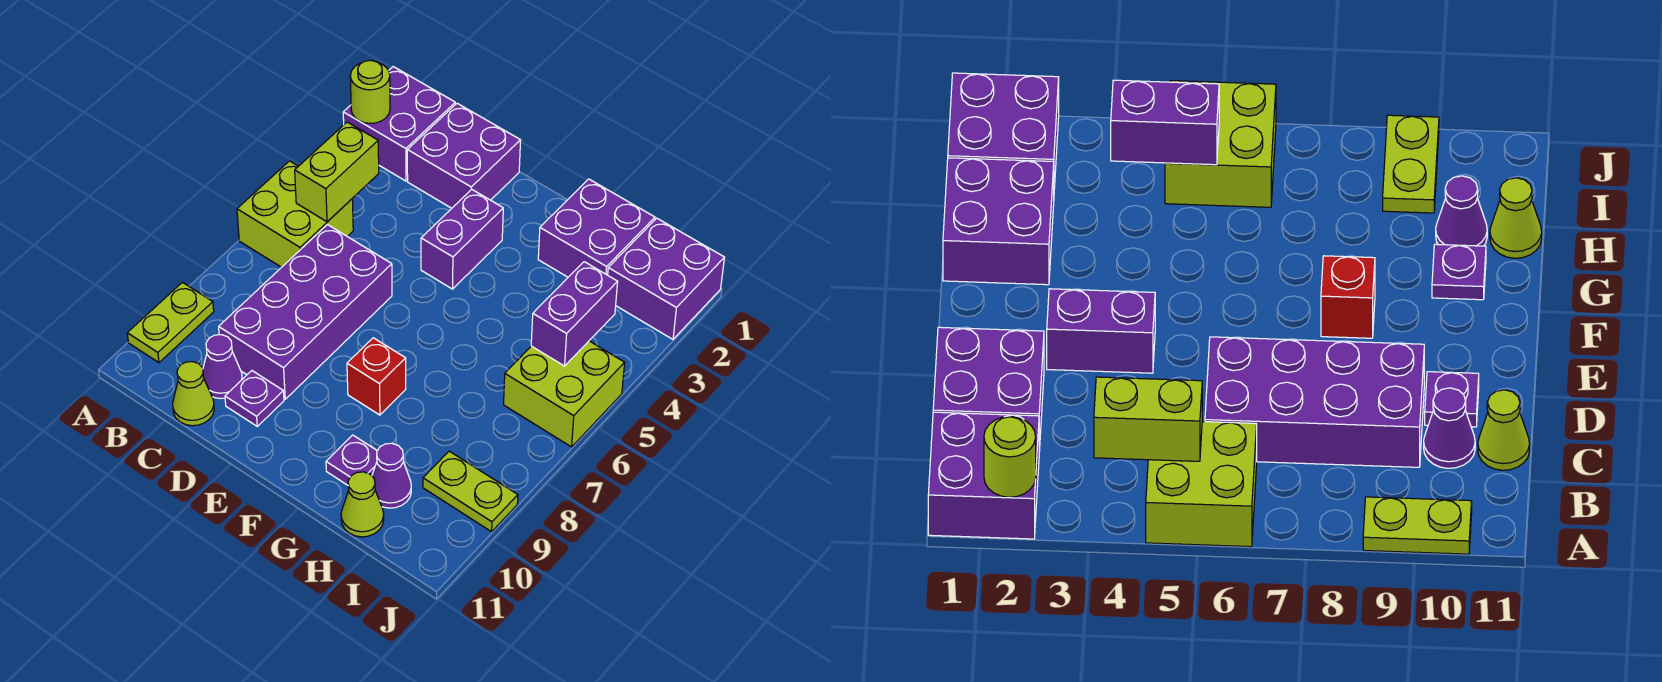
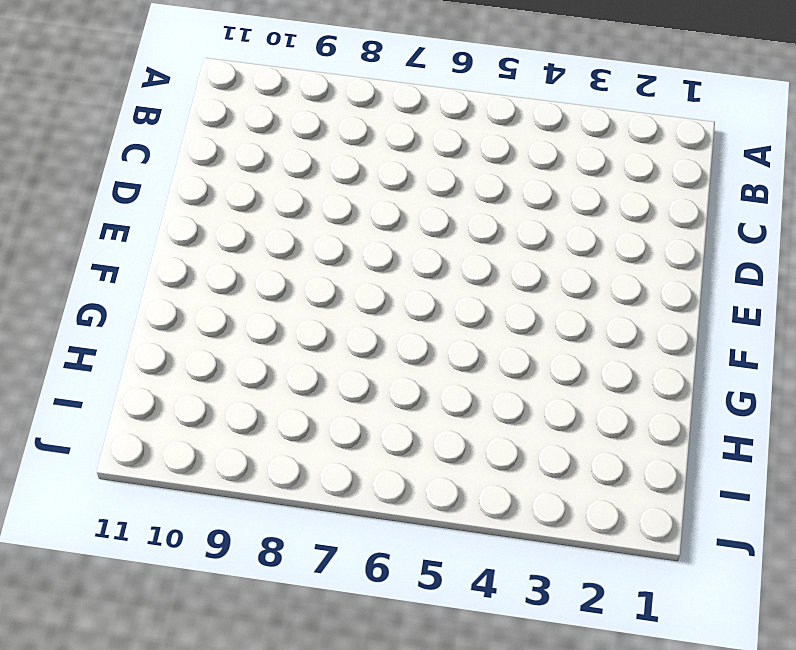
none -> purple 2x2 brick [343,67,455,181]
none -> lime 2x2 brick [237,161,353,267]
none -> lime 1x2 plate [127,282,214,363]

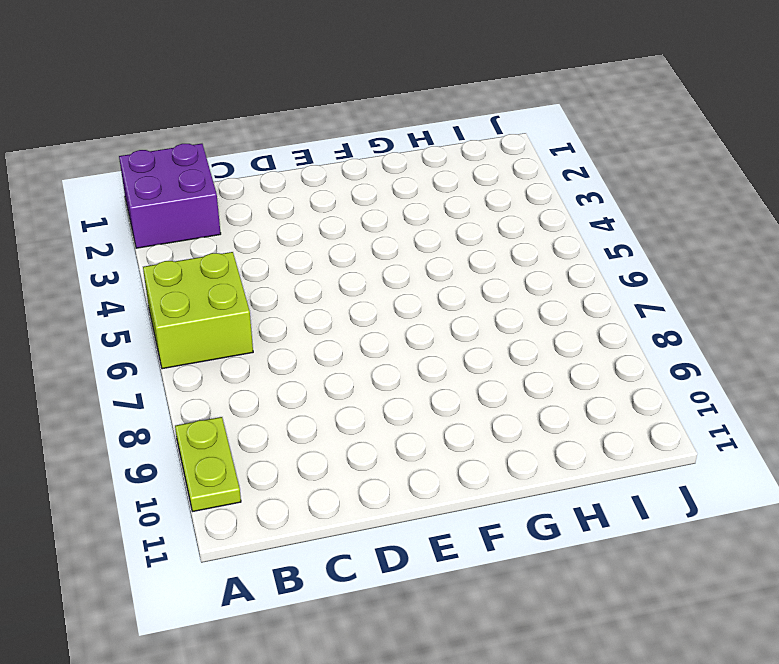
none -> purple 2x2 brick [407,103,521,208]
none -> purple 2x4 brick [219,225,392,399]
none -> purple 1x1 cone [203,335,242,399]

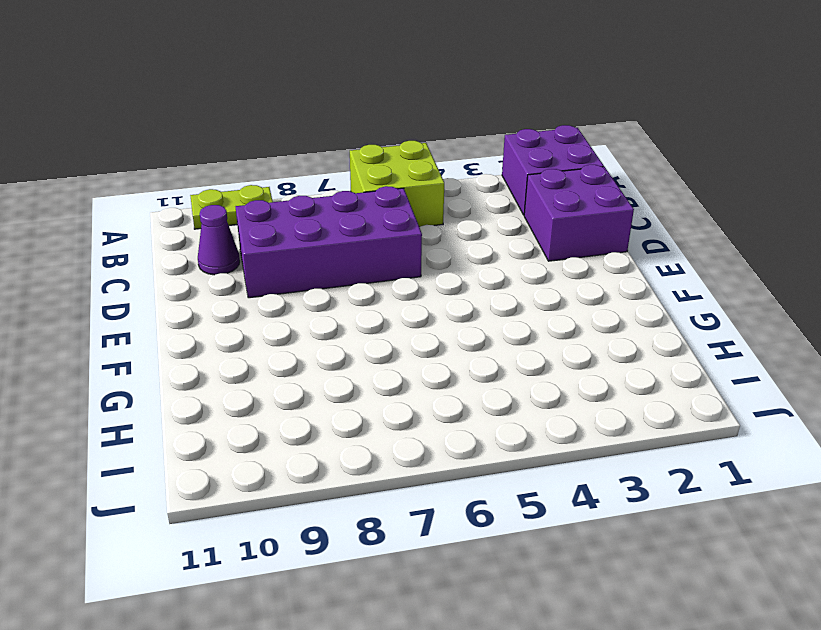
none -> lime 1x1 cone [173,362,214,426]
none -> purple 1x1 plate [225,371,284,426]
none -> purple 1x2 brick [421,189,503,289]

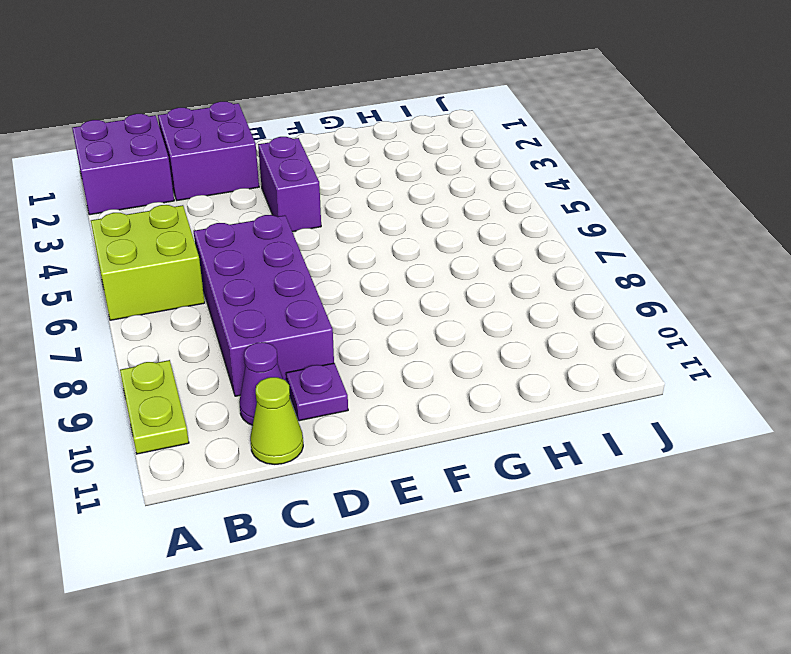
none -> red 1x1 brick [347,338,406,415]
none -> purple 2x2 brick [538,179,655,277]
none -> purple 1x1 plate [326,435,377,485]

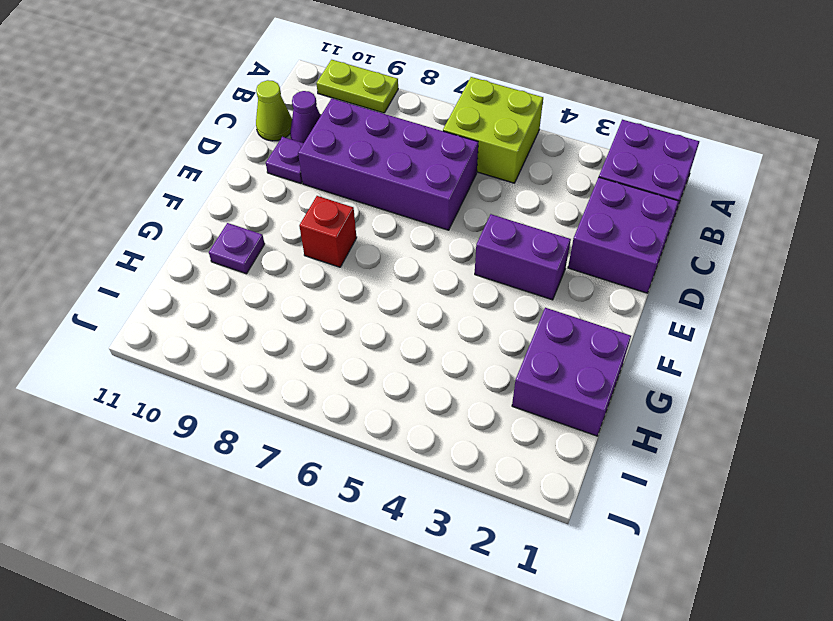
none -> purple 1x1 cone [372,443,411,508]
none -> lime 1x1 cone [341,472,384,537]
none -> purple 2x2 brick [608,218,724,339]

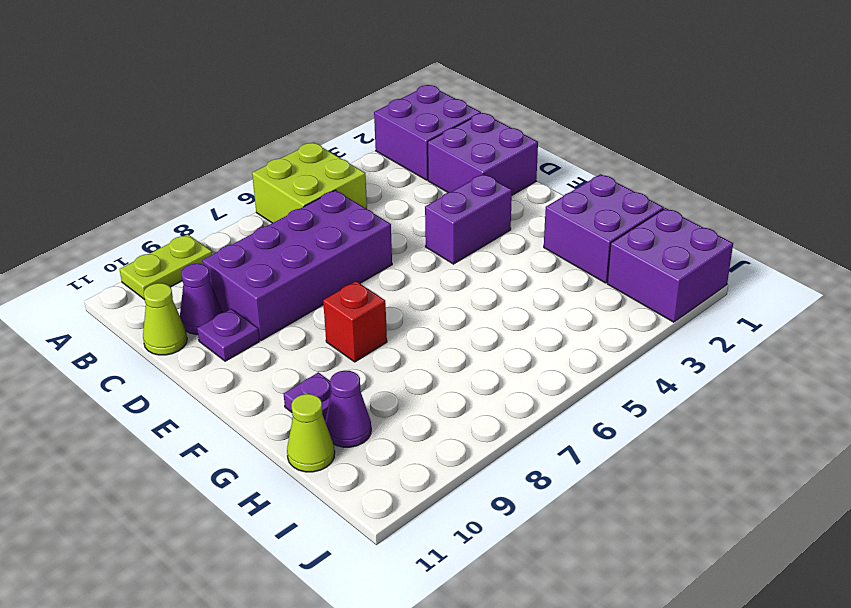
none -> lime 2x2 brick [504,341,625,447]
none -> lime 1x2 plate [423,451,518,532]
none -> lime 1x1 round brick [350,61,390,123]

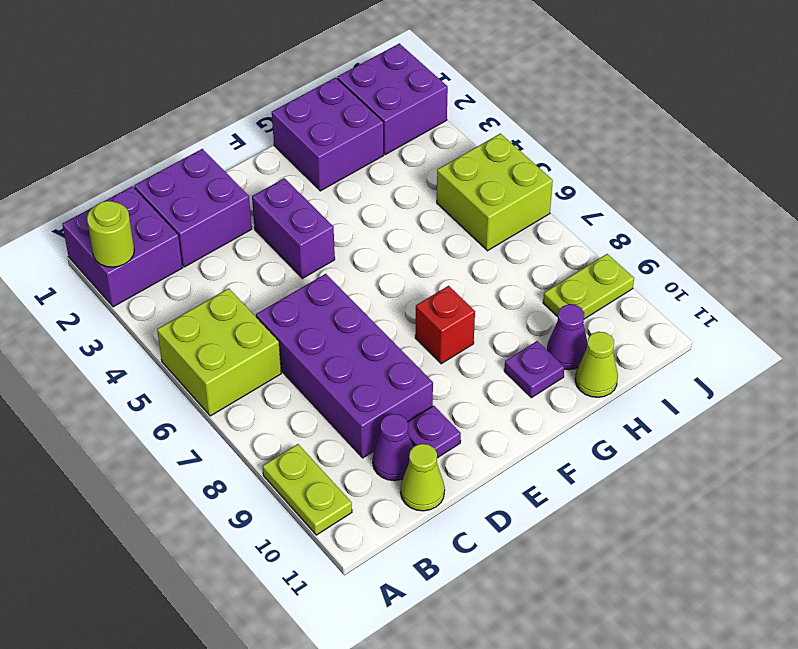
none -> lime 1x2 brick [295,122,379,222]
none -> purple 1x2 brick [531,262,618,366]

